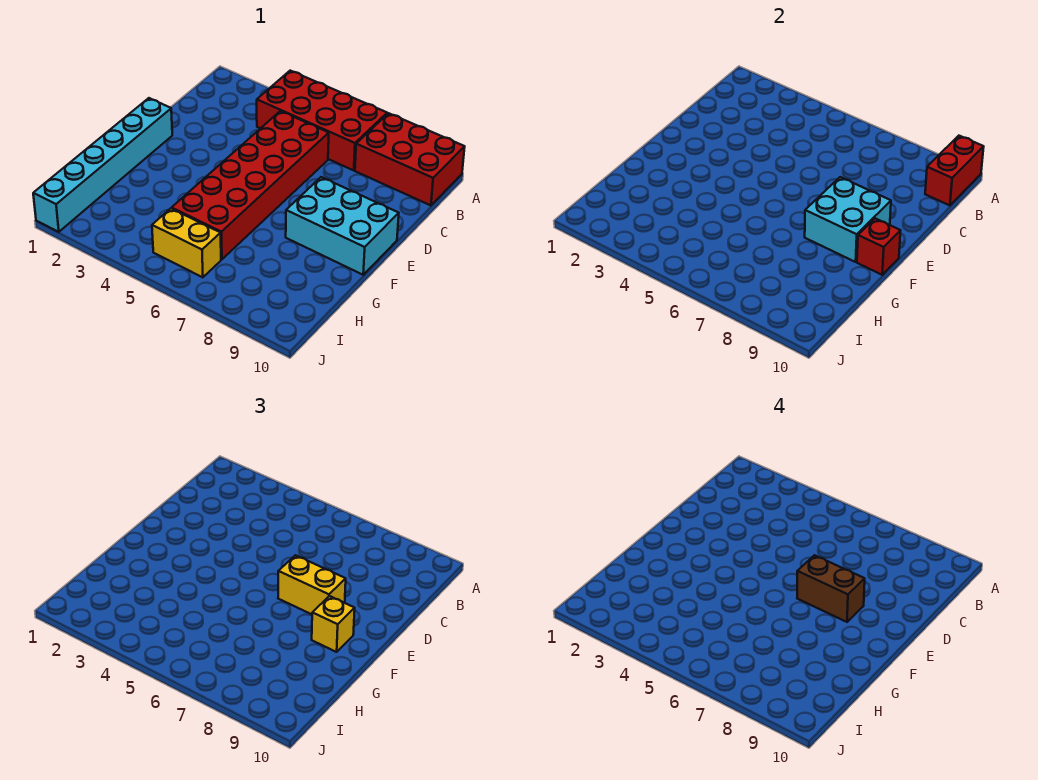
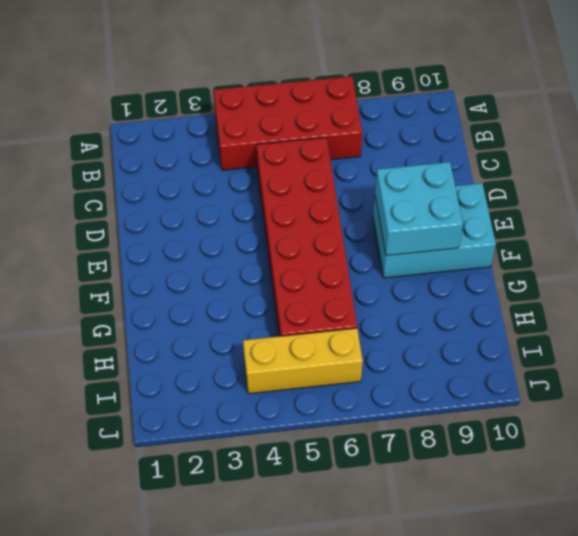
yellow 1x3 brick [243,328,363,394] -> yellow 1x2 brick [152,208,221,277]
none -> red 2x3 brick [355,113,465,205]
none -> cyan 1x6 brick [33,98,172,232]
none -> red 1x2 brick [925,136,984,205]

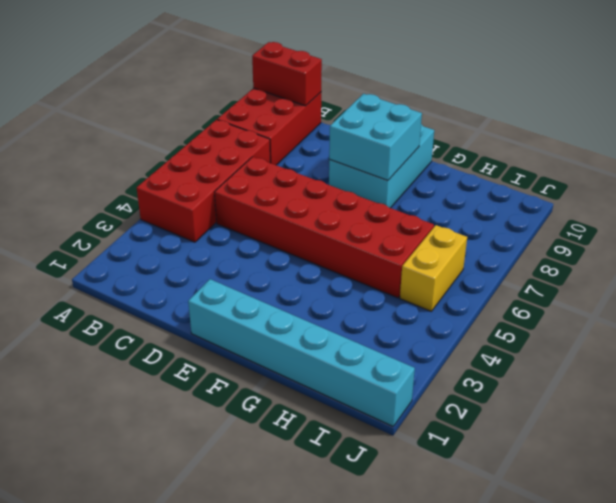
none -> red 1x1 brick [857,218,901,275]
none -> yellow 1x2 brick [278,555,346,614]
none -> yellow 1x1 brick [312,596,355,652]

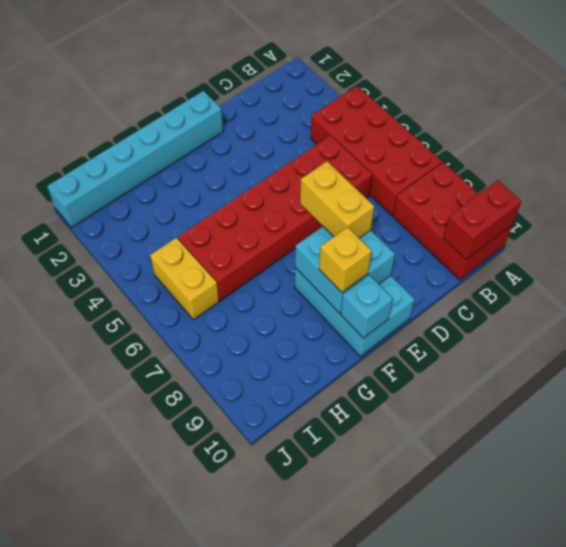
cyan 1x1 brick [341,275,393,338] -> red 1x1 brick [857,218,901,275]
none -> brown 1x2 brick [797,555,865,622]

